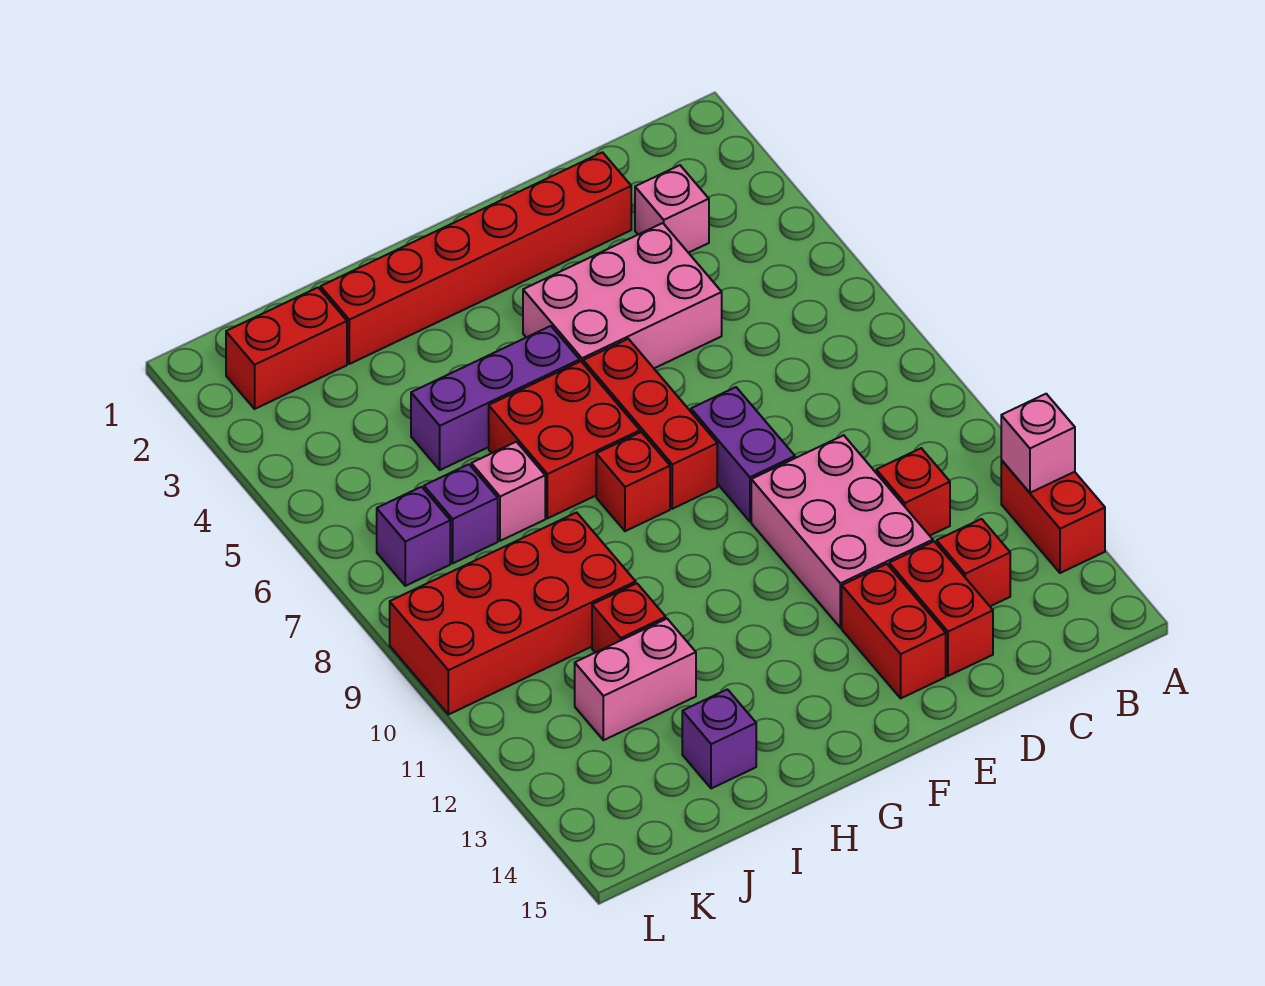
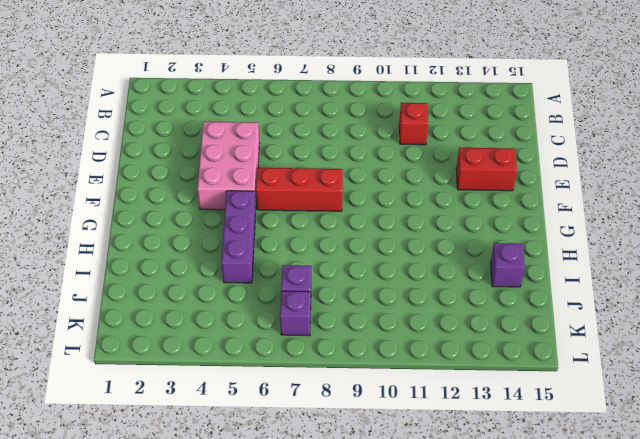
none -> red 1x2 brick [1001,460,1105,573]
none -> pink 1x1 brick [635,165,709,253]
none -> red 1x1 brick [937,519,1010,606]

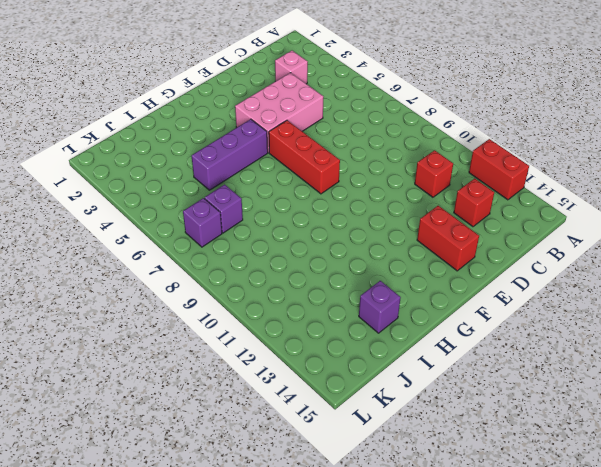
none -> red 1x6 brick [321,152,631,364]
none -> pink 2x3 brick [751,435,933,628]
none -> red 1x2 brick [889,542,993,676]

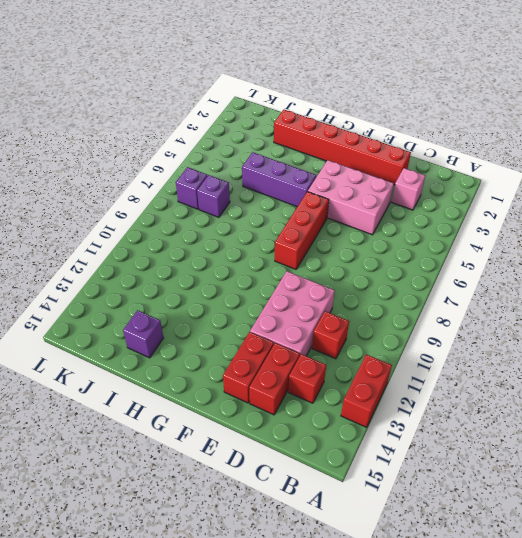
none -> purple 1x2 brick [691,387,795,521]
none -> red 2x2 brick [489,361,640,518]
none -> red 1x1 brick [596,432,670,531]

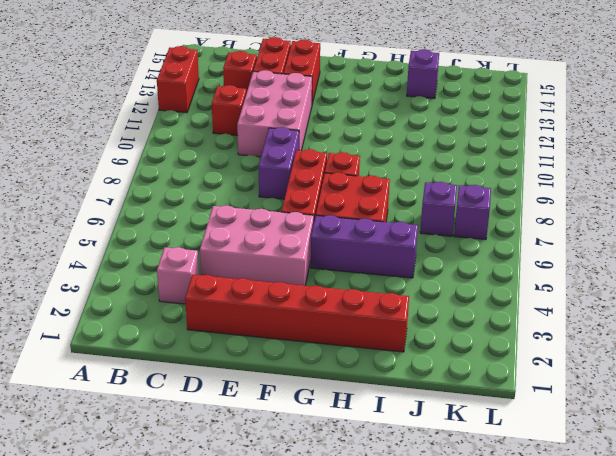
none -> pink 1x1 brick [471,442,545,541]
none -> red 2x4 brick [390,512,636,715]
none -> red 1x1 brick [592,583,666,653]

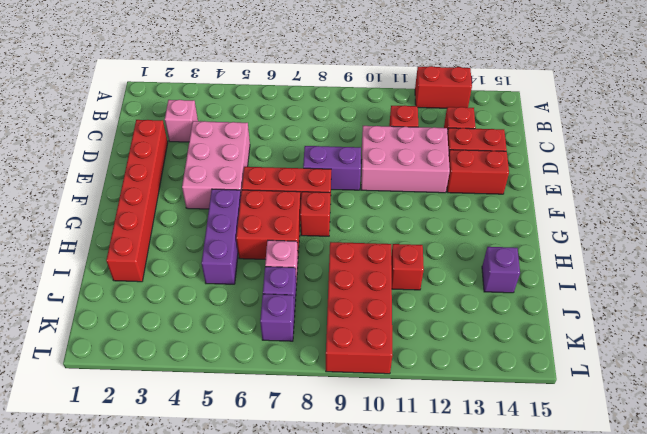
none -> pink 1x2 brick [575,619,696,740]
none -> red 1x2 brick [226,287,347,409]
none -> pink 1x1 brick [1001,394,1075,493]

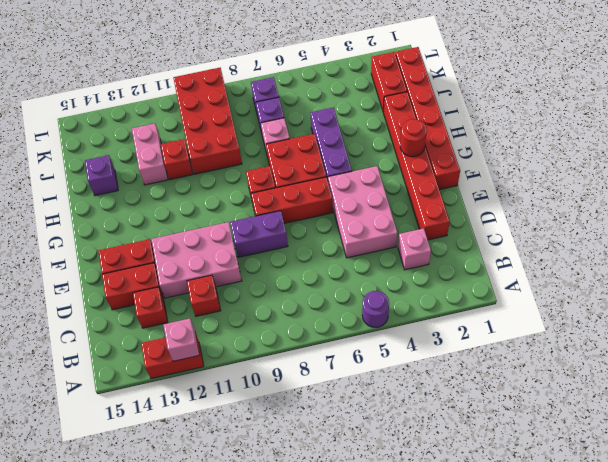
purple 1x1 round brick [362,291,389,327] -> none
red 1x6 brick [395,47,460,190] -> none
red 1x1 round brick [400,119,427,157] -> none

